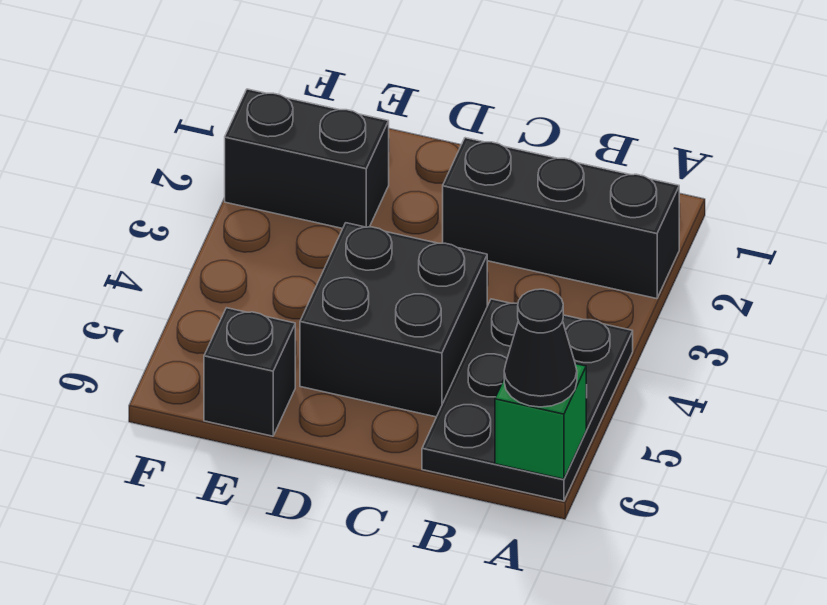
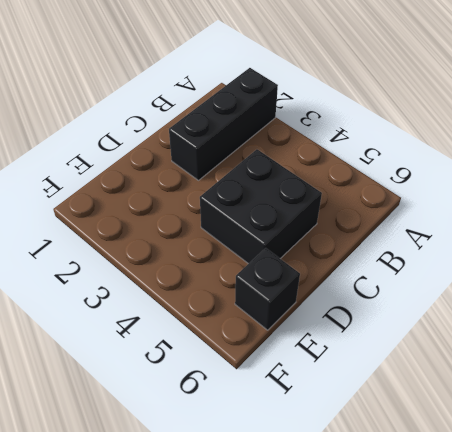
none -> black 2x3 plate [422,299,633,501]
none -> black 1x2 brick [225,89,389,229]

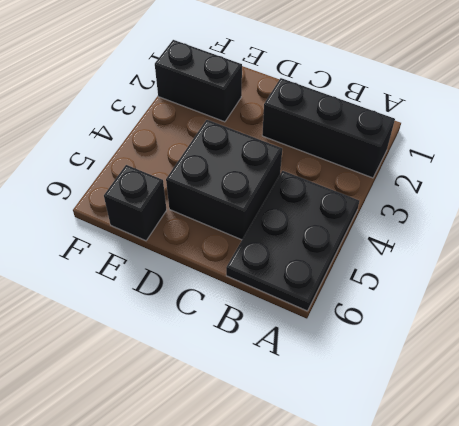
none -> green 1x1 brick [495,364,586,479]
none -> black 1x1 cone [504,289,577,407]

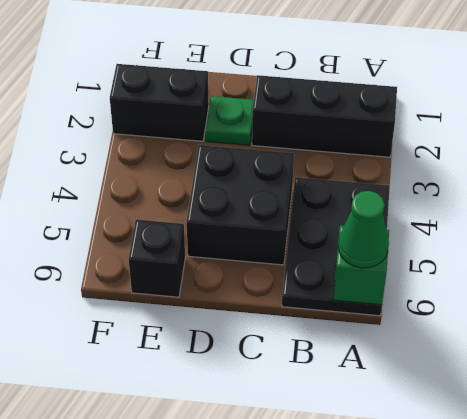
green 1x1 cone [338,191,389,268] -> black 1x1 cone [504,289,577,407]
green 1x1 plate [205,96,254,145] -> none

